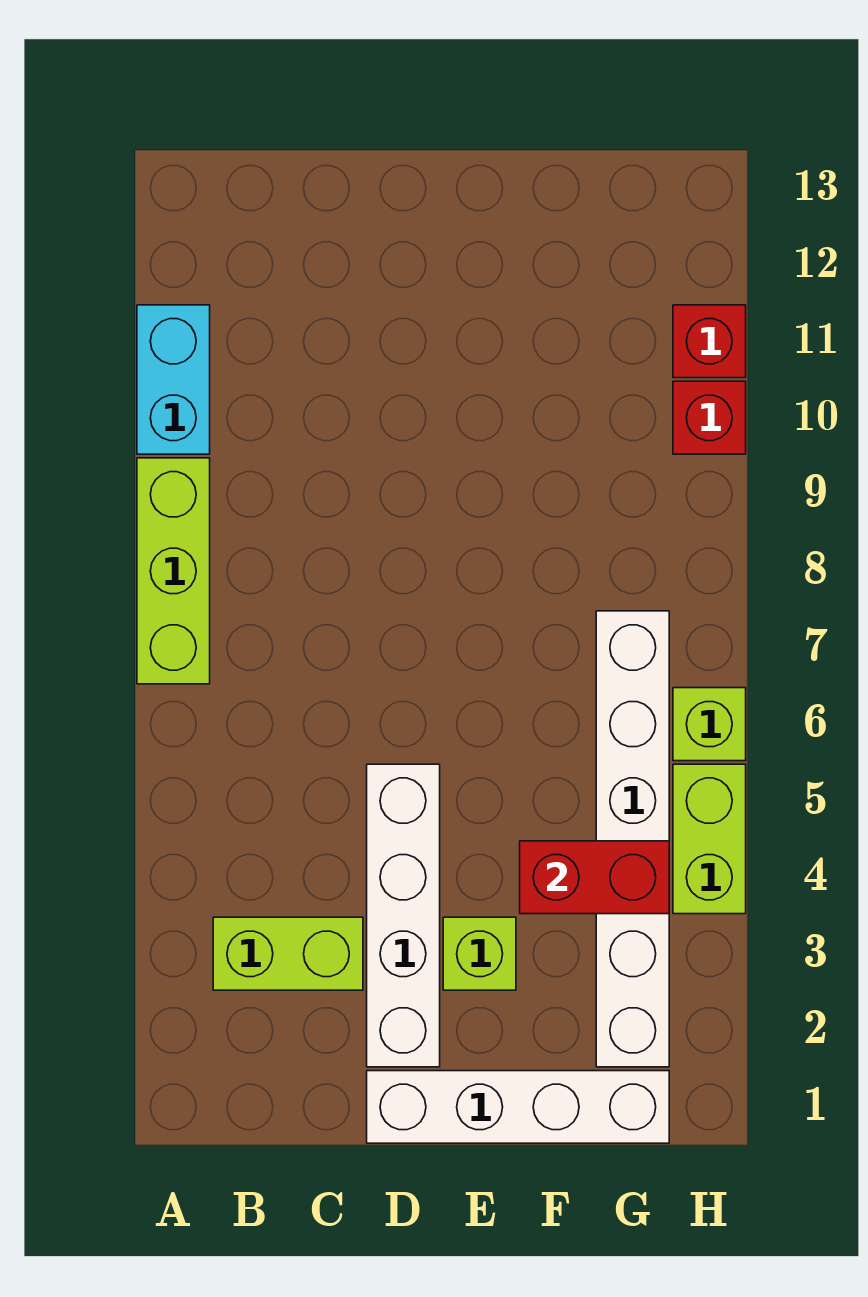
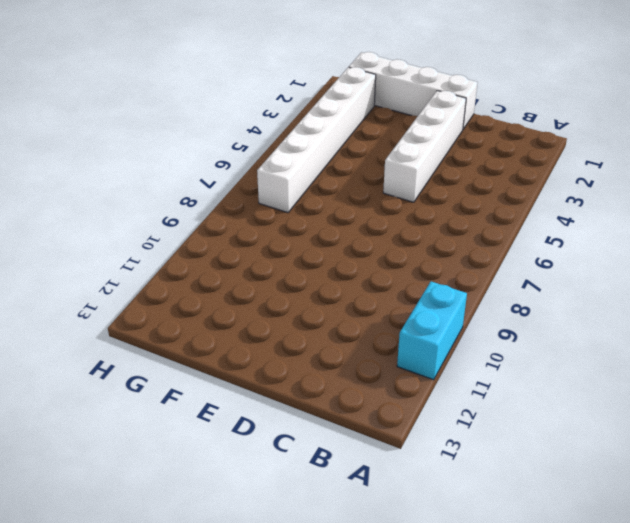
none -> lime 1x3 brick [137,458,210,684]
none -> lime 1x2 brick [213,917,363,990]
none -> lime 1x1 brick [443,917,516,990]

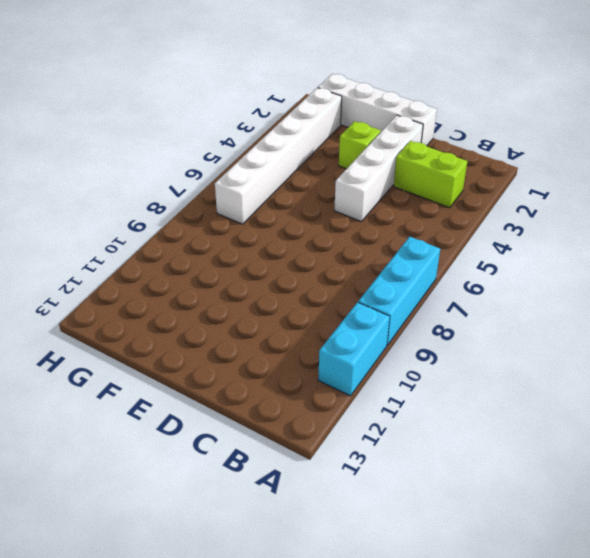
cyan 1x3 brick [358,237,440,345] -> lime 1x3 brick [137,458,210,684]
none -> lime 1x2 brick [673,764,746,914]
none -> lime 1x1 brick [673,688,746,761]
none -> red 1x1 brick [673,381,746,454]

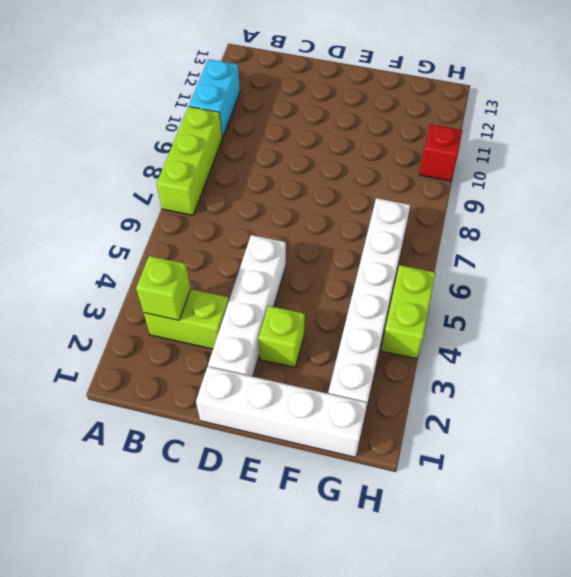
lime 1x1 brick [136,256,191,320] -> lime 1x1 brick moved to [673,688,746,761]
none -> red 1x1 brick [673,305,746,378]
none -> red 1x2 brick [520,841,669,914]

